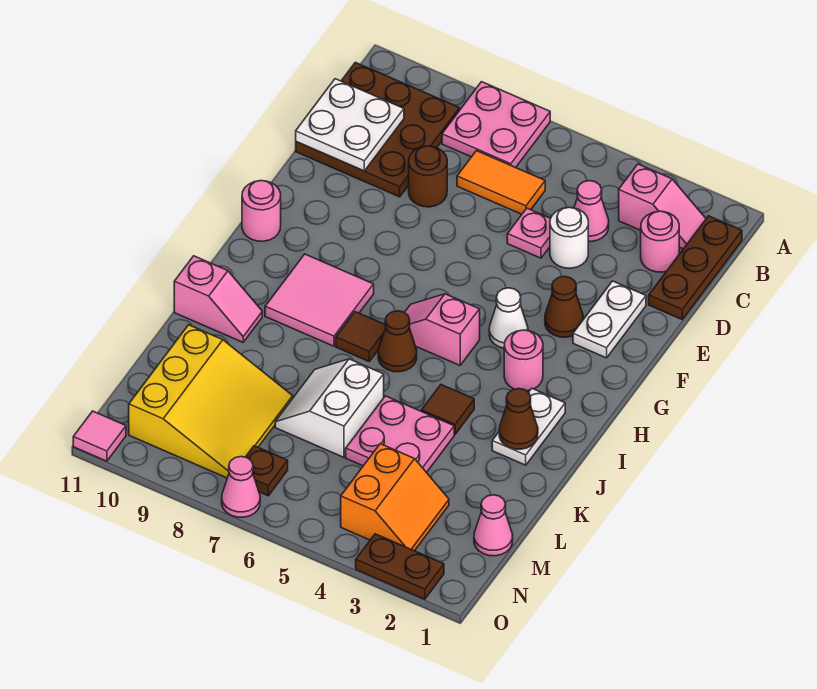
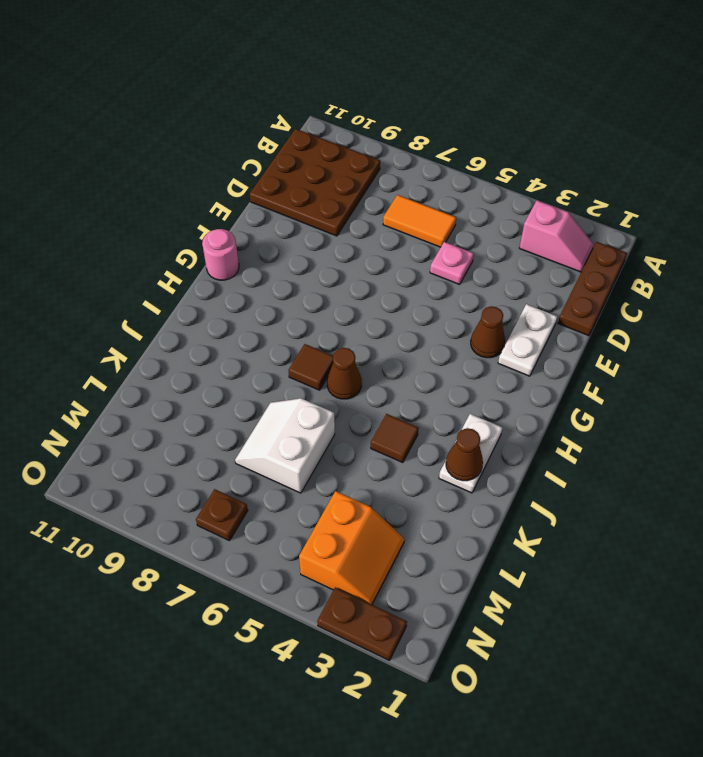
none -> pink 2x2 plate [442,82,550,168]
none -> pink 1x1 round brick [641,211,679,272]
none -> pink 1x1 cone [574,181,609,242]
none -> white 1x1 round brick [550,207,588,268]

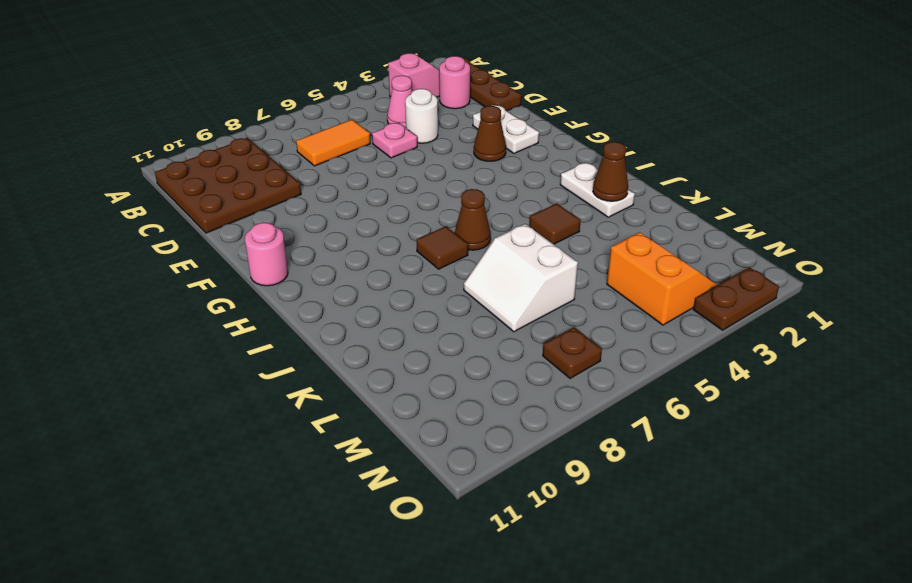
none -> pink 2x2 plate [442,82,550,168]
none -> brown 1x1 round brick [409,146,447,207]
none -> white 1x1 cone [489,288,528,348]
none -> pink 1x1 round brick [504,330,543,391]

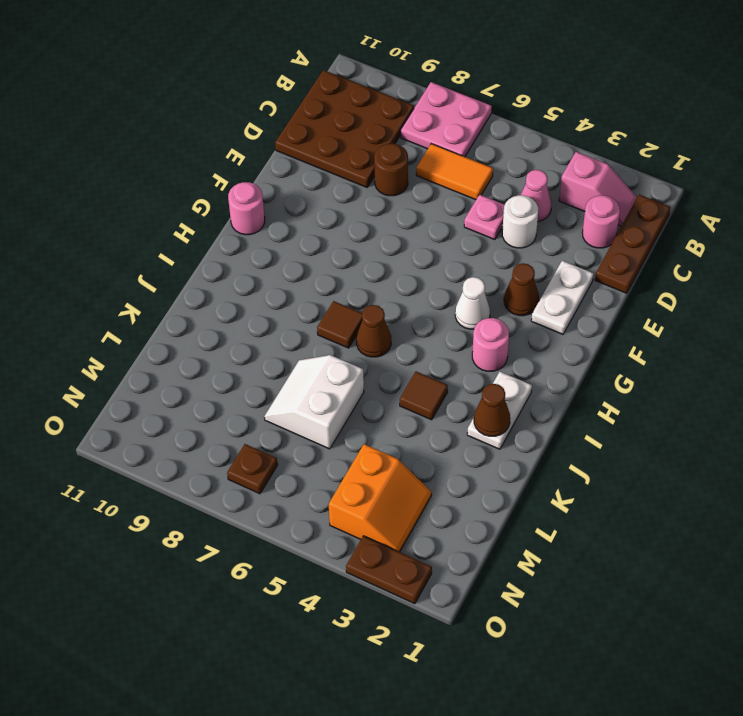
none -> pink 1x2 slope [404,294,480,365]
none -> pink 2x2 tile [265,254,374,346]
none -> pink 1x2 slope [174,256,262,342]
none -> pink 2x2 plate [346,396,454,473]

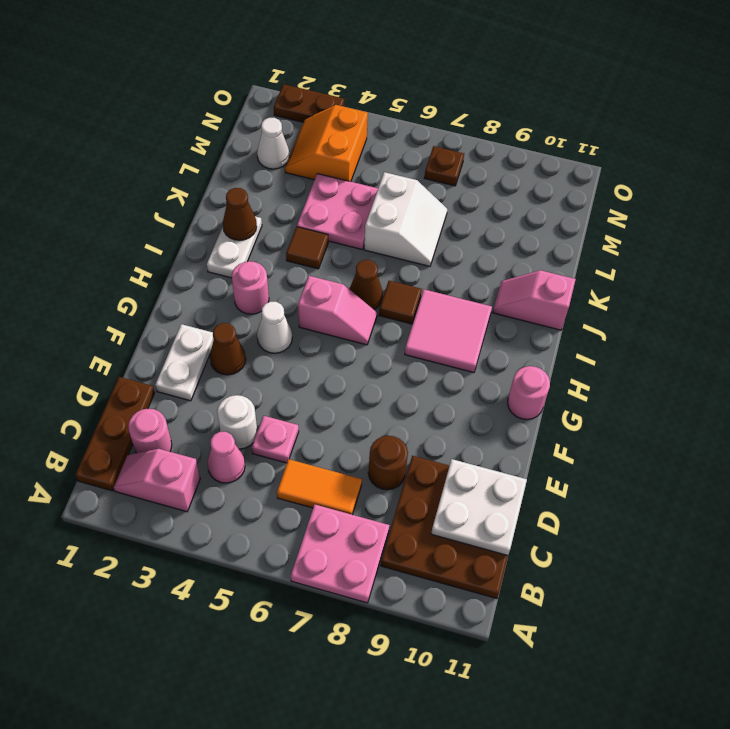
white 1x1 cone [257,118,289,169] -> none
none -> yellow 3x3 slope [129,325,293,478]
none -> pink 1x1 cone [474,495,513,556]
none -> pink 1x1 cone [222,456,260,517]
none -> pink 1x1 tile [73,411,126,461]

